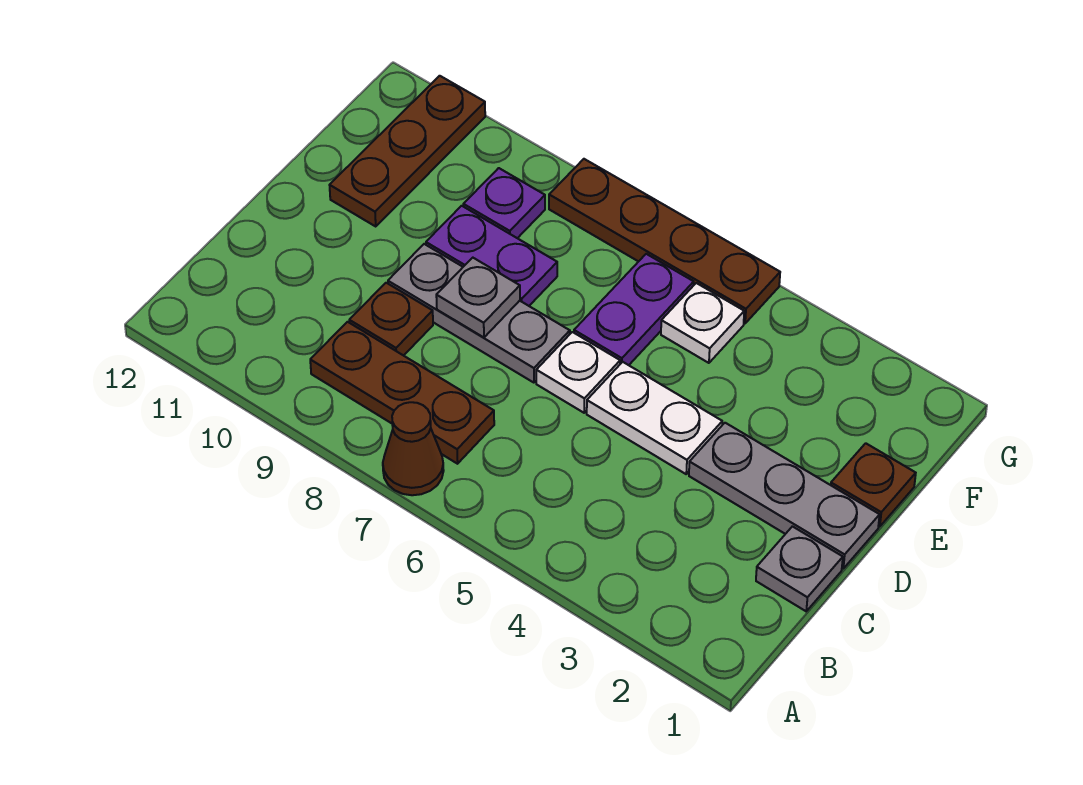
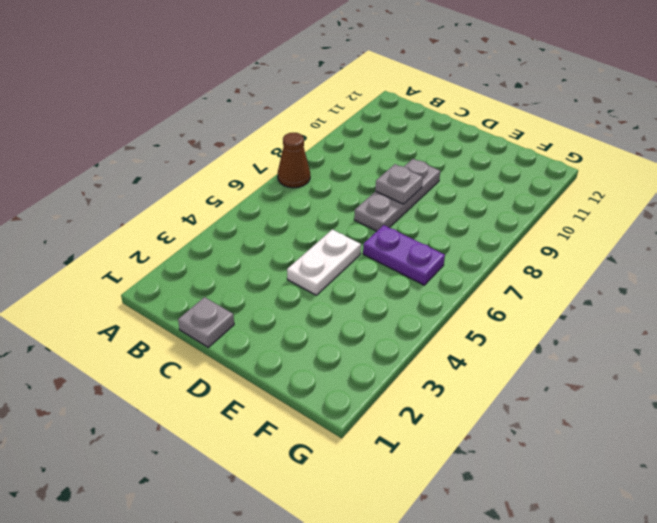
none -> brown 1x3 plate [310,322,494,464]
none -> brown 1x1 plate [349,283,433,356]
none -> grey 1x3 plate [689,423,880,568]

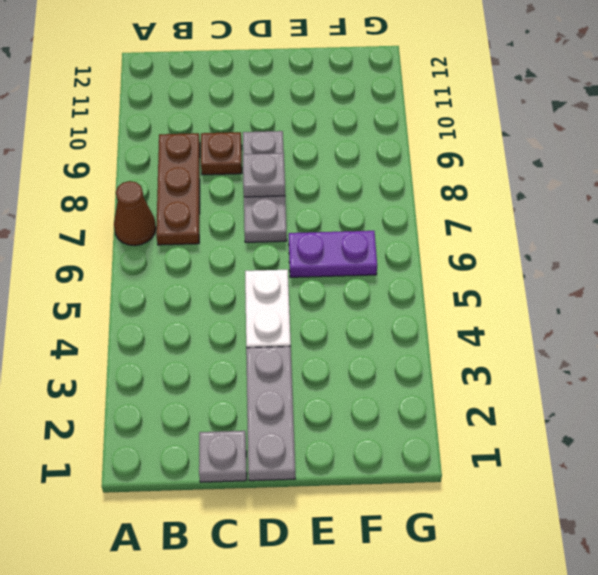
none -> white 1x1 plate [536,332,620,413]
none -> brown 1x1 plate [831,443,916,527]
none -> purple 1x2 plate [426,206,557,306]

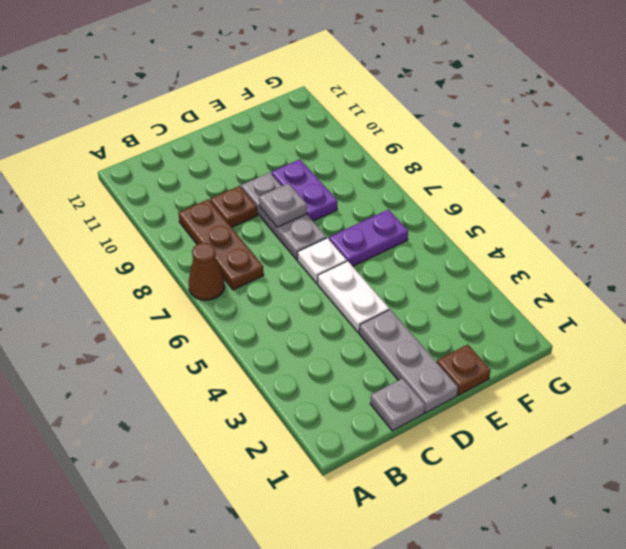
none -> brown 1x3 plate [330,76,485,226]
none -> white 1x1 plate [661,283,744,363]
none -> purple 1x1 plate [463,168,545,238]

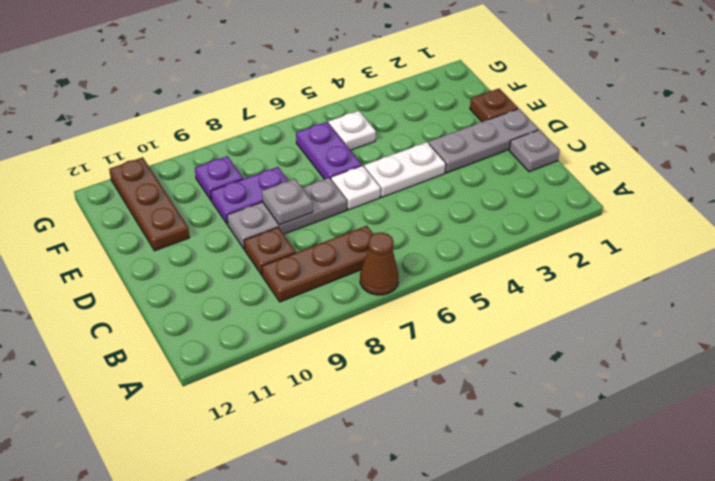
none -> brown 1x4 plate [549,159,780,323]

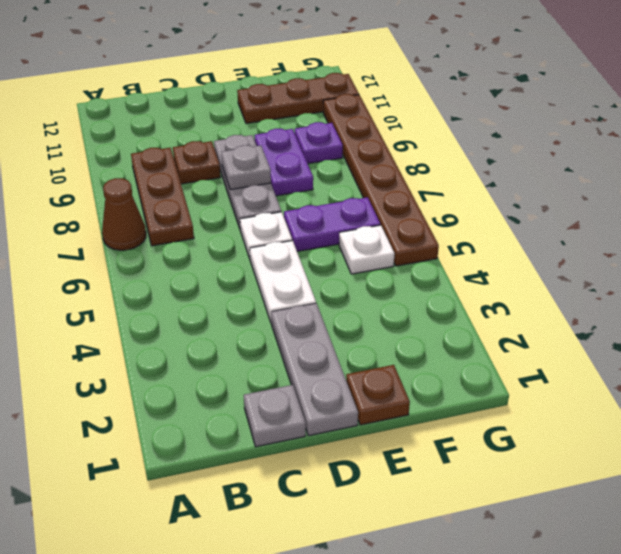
brown 1x6 plate [323,94,439,266] -> brown 1x4 plate [549,159,780,323]

